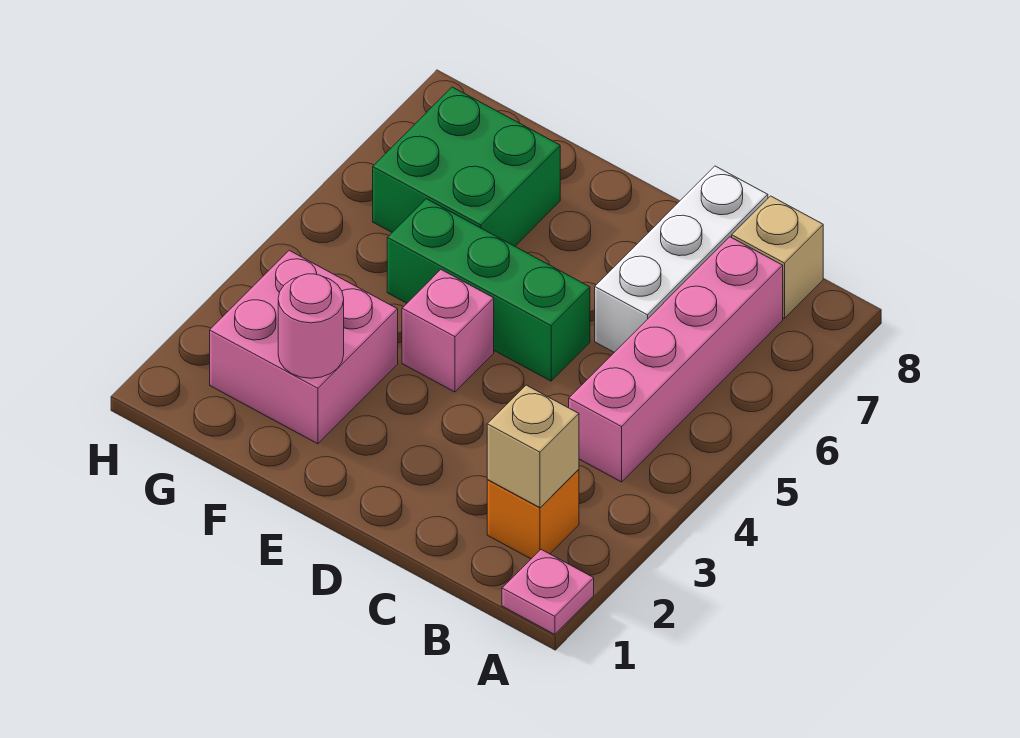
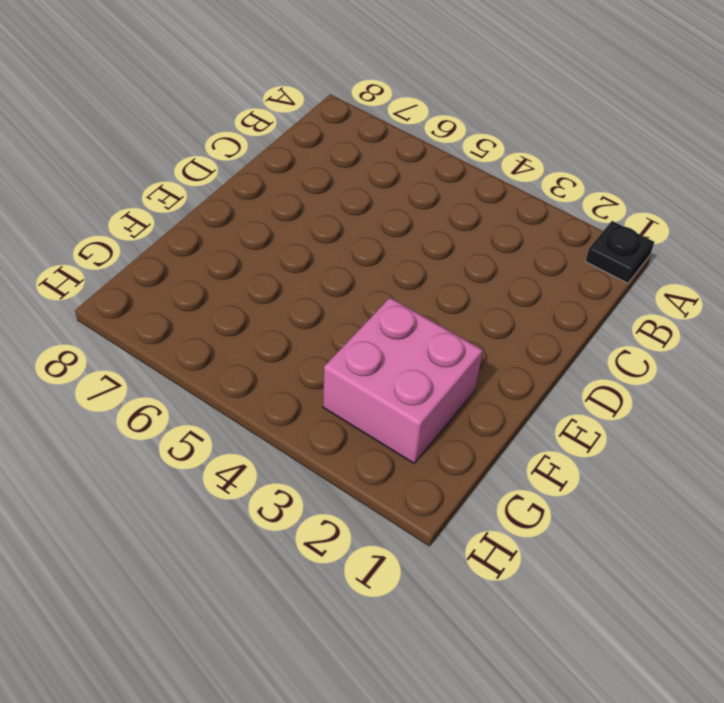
black 1x1 plate [586,221,654,283] -> pink 1x1 plate [502,549,594,634]
none -> orange 1x1 brick [487,469,579,559]
none -> pink 1x4 brick [569,237,783,482]

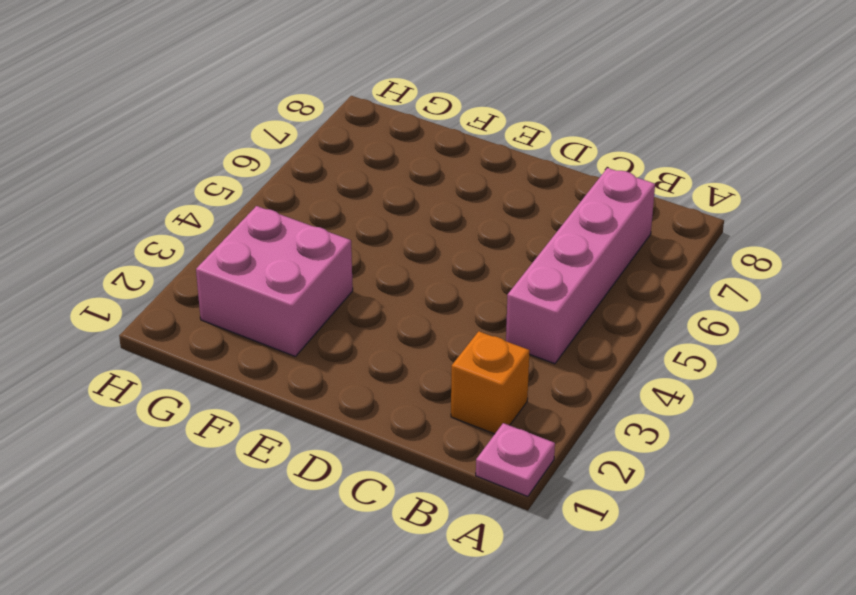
none -> tan 1x1 brick [732,196,823,318]
none -> white 1x3 brick [595,166,768,352]

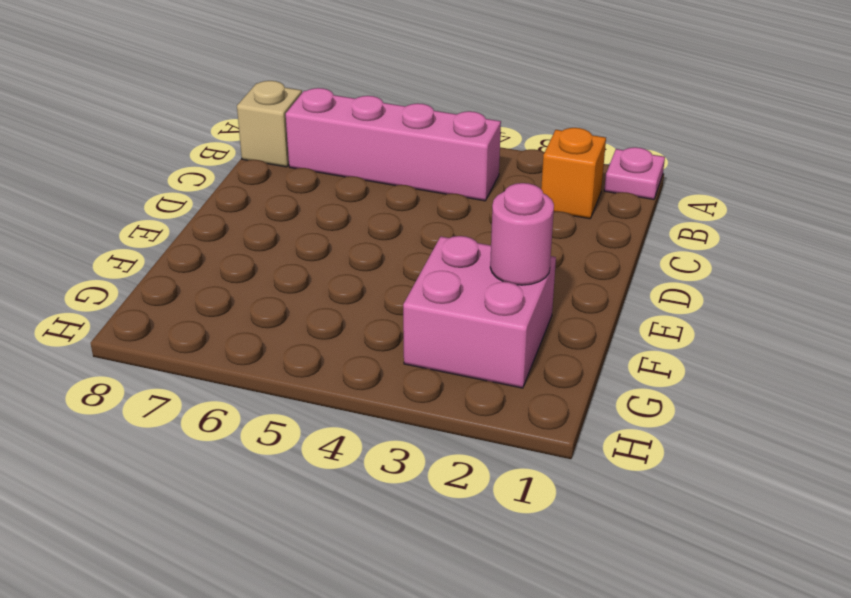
none -> white 1x3 brick [595,166,768,352]
none -> green 1x3 brick [387,199,590,381]

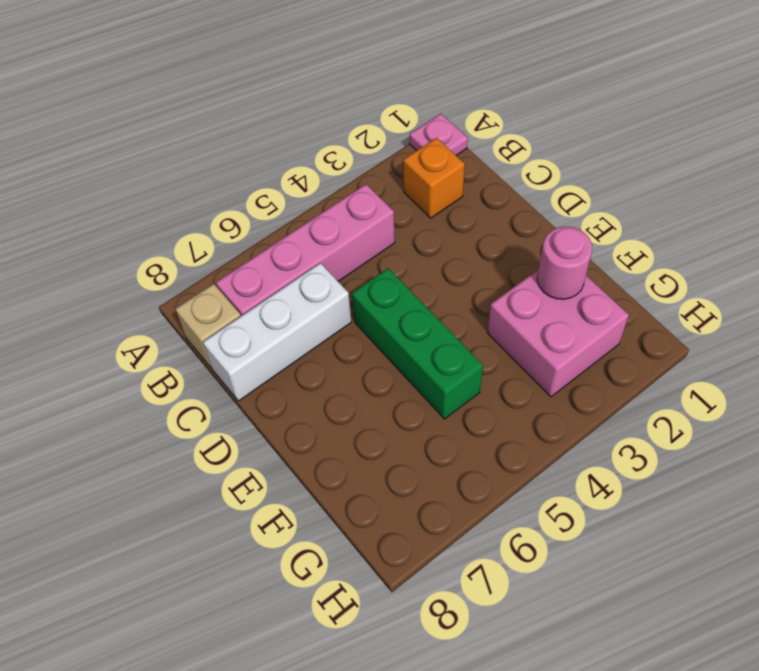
none -> pink 1x1 brick [402,270,494,392]
none -> green 2x2 brick [373,87,560,246]

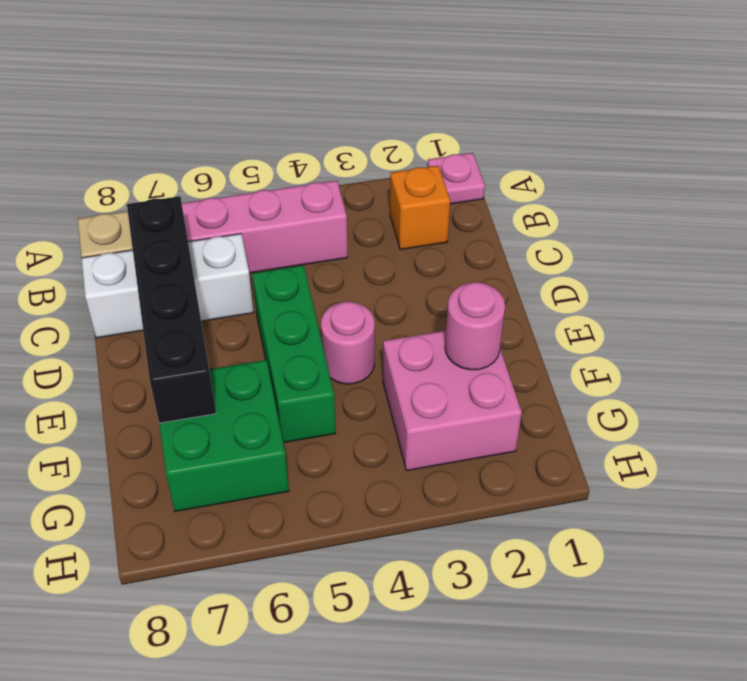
black 1x4 brick [127,196,216,423] -> none
pink 1x1 round brick [321,302,375,384] -> pink 1x1 brick [402,270,494,392]
none -> tan 1x1 brick [487,385,579,508]

